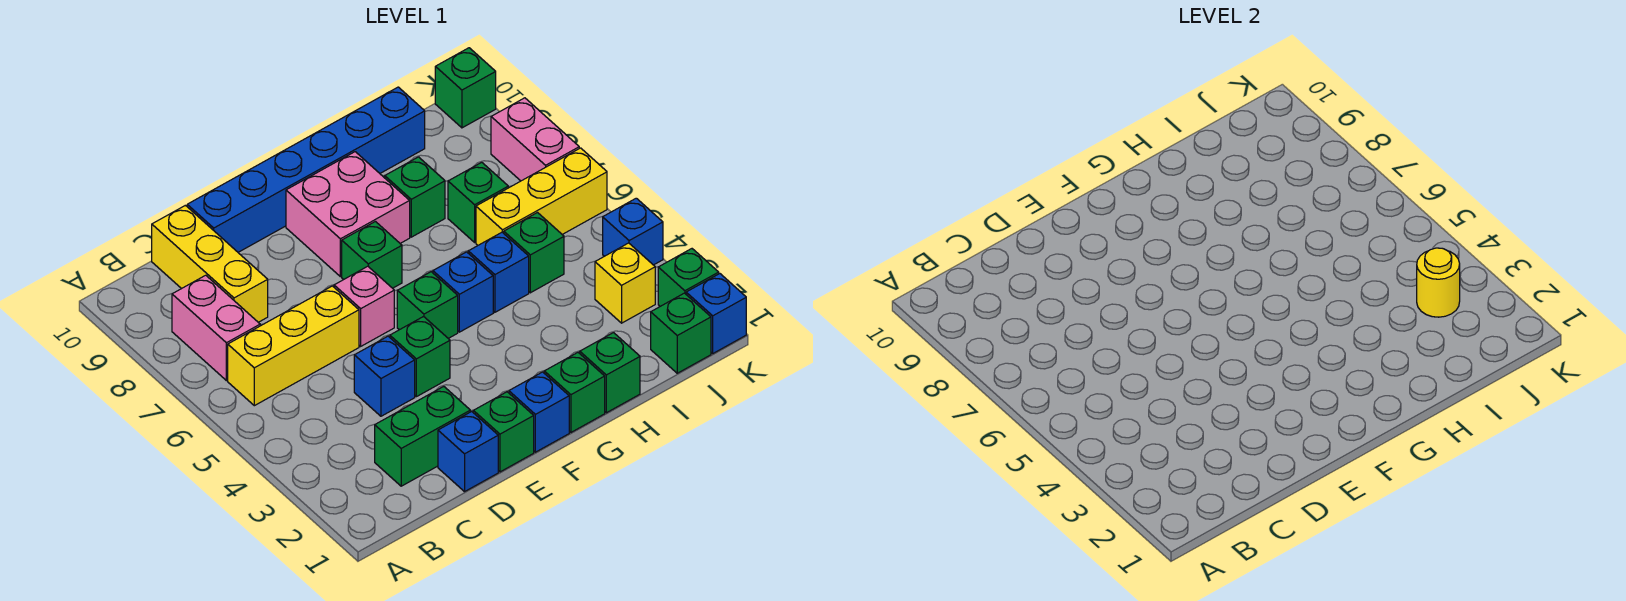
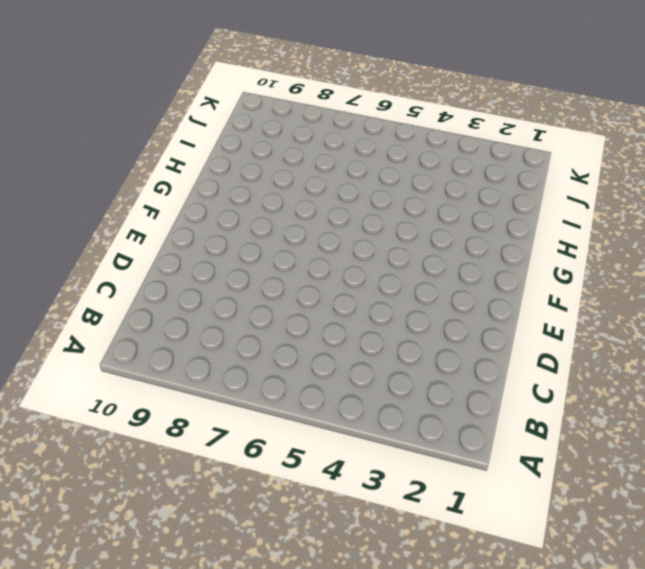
none -> yellow 1x3 brick [228,286,359,406]
none -> pink 1x2 brick [172,275,260,381]
none -> green 1x2 brick [375,386,470,486]
none -> yellow 1x3 brick [152,205,268,322]

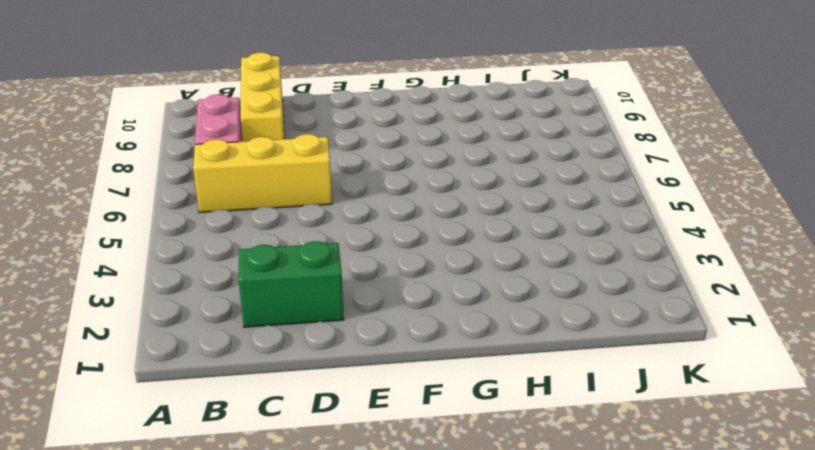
none -> blue 1x1 brick [438,411,498,492]
none -> blue 1x1 brick [354,336,415,416]
none -> blue 1x6 brick [187,87,425,252]
none -> green 1x1 brick [473,392,534,472]

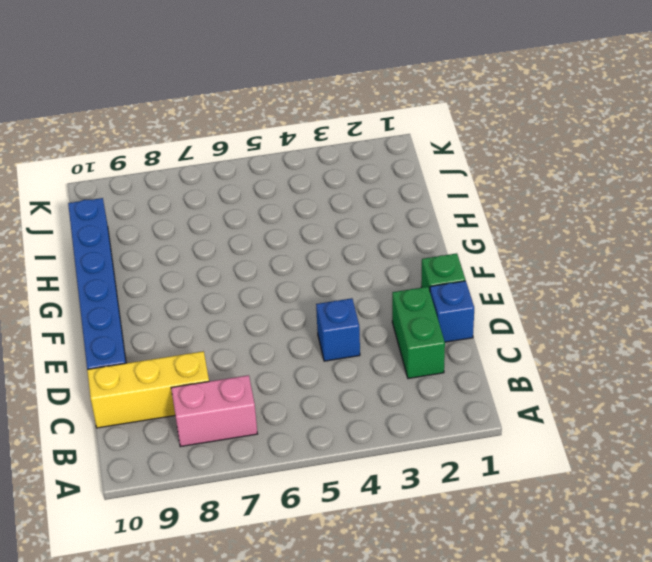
none -> yellow 1x3 brick [228,286,359,406]
none -> green 1x1 brick [390,317,450,397]
none -> pink 1x1 brick [334,266,394,346]
none -> blue 1x1 brick [509,372,569,452]

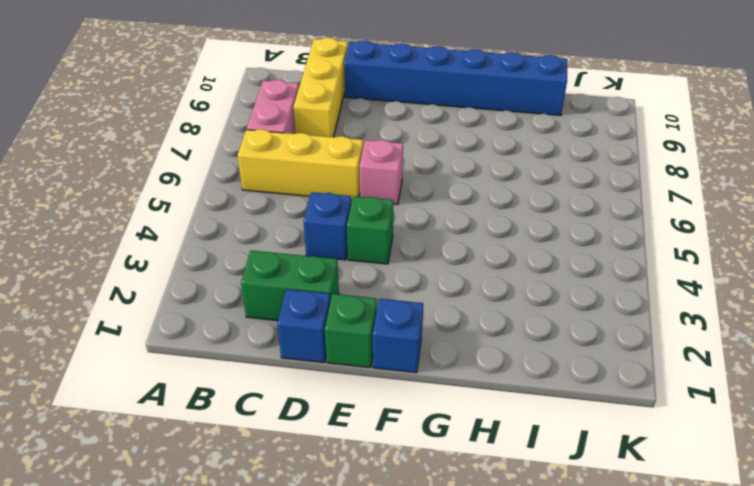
none -> green 1x1 brick [397,272,458,338]
none -> green 1x1 brick [342,222,402,288]
none -> pink 2x2 brick [286,152,410,277]
none -> green 1x1 brick [544,353,605,432]

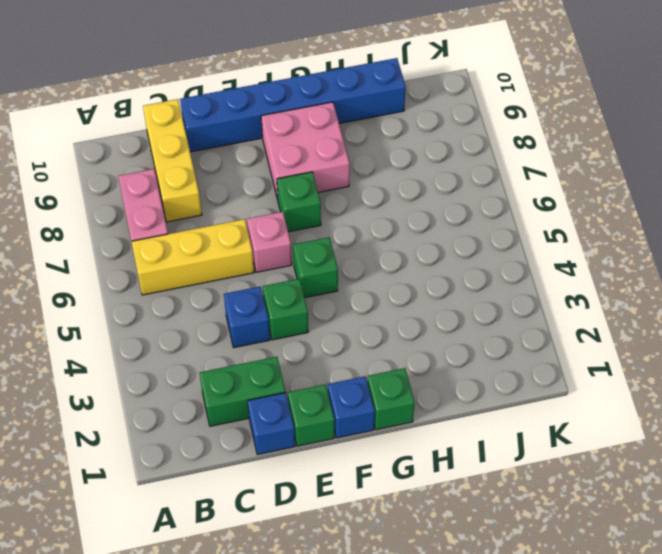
none -> blue 1x1 brick [433,252,493,332]
none -> green 1x1 brick [580,333,640,413]
none -> blue 1x1 brick [468,232,529,312]
none -> green 1x1 brick [385,157,445,237]

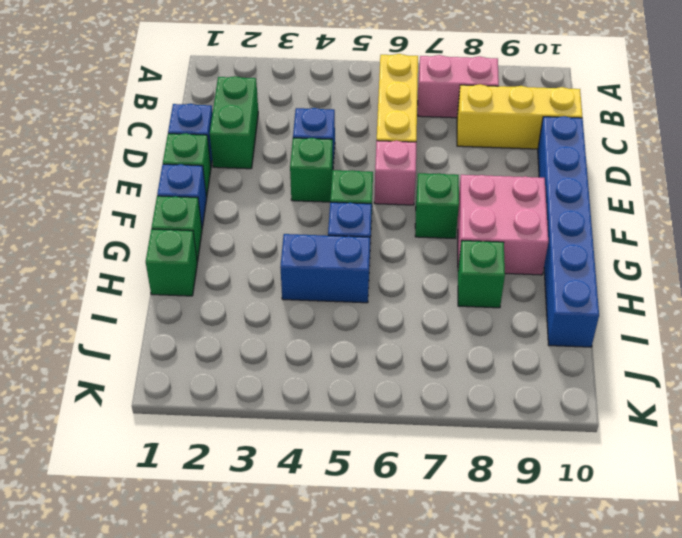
blue 1x2 brick [280,234,370,303] -> blue 1x1 brick [468,232,529,312]
none -> green 1x1 brick [504,213,564,293]
none -> yellow 1x3 brick [476,148,607,245]
none -> green 1x1 brick [448,162,508,242]
none -> green 1x1 brick [651,293,711,373]

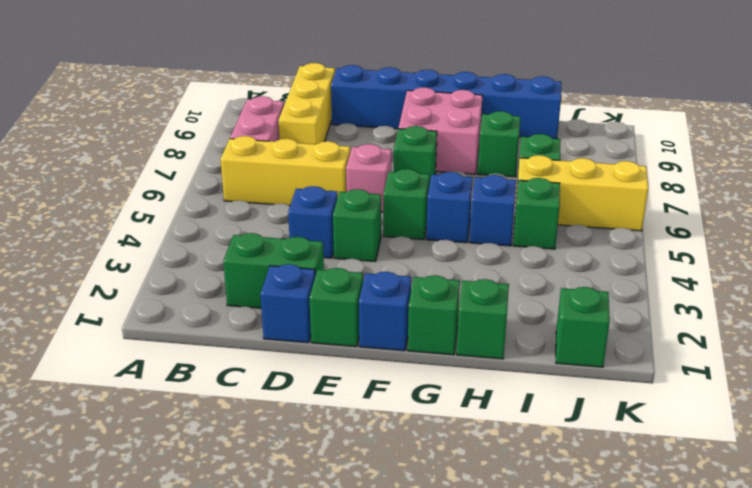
none -> yellow 1x1 brick [595,243,655,323]
none -> blue 1x1 brick [686,274,746,353]
none -> green 1x1 brick [658,249,719,306]
none -> blue 1x1 brick [603,198,663,265]

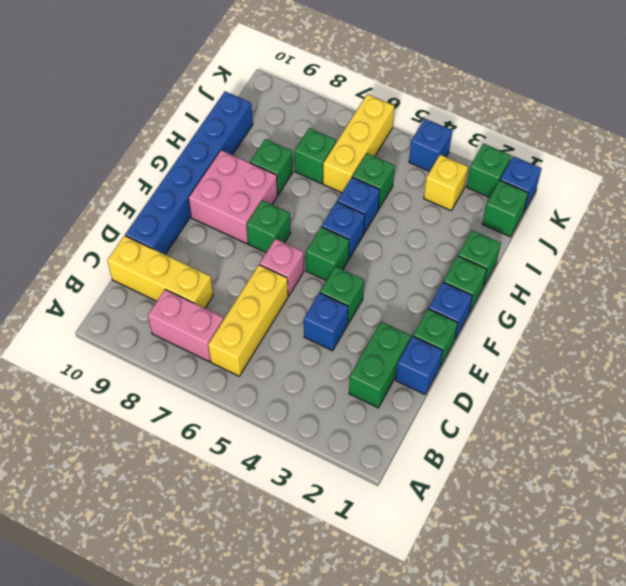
none -> pink 1x2 brick [491,98,579,181]
none -> green 1x1 brick [435,48,496,128]
none -> yellow 1x1 round brick [1417,248,1460,317]

